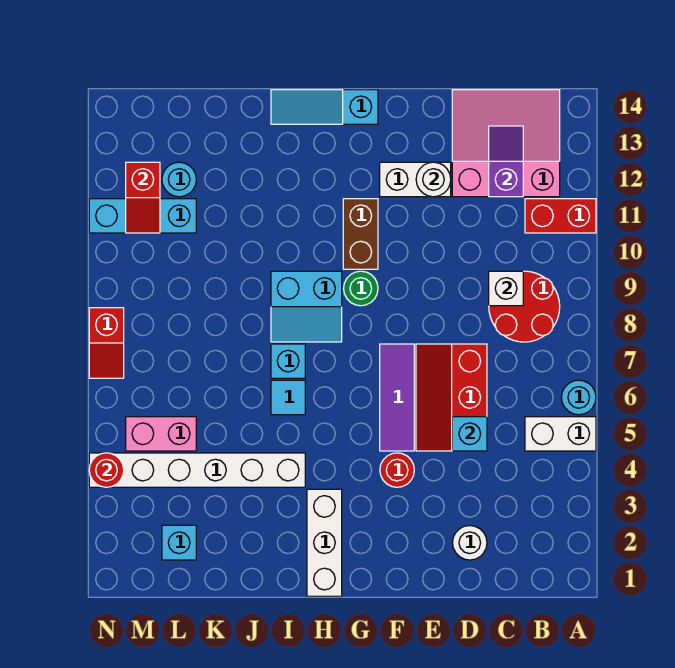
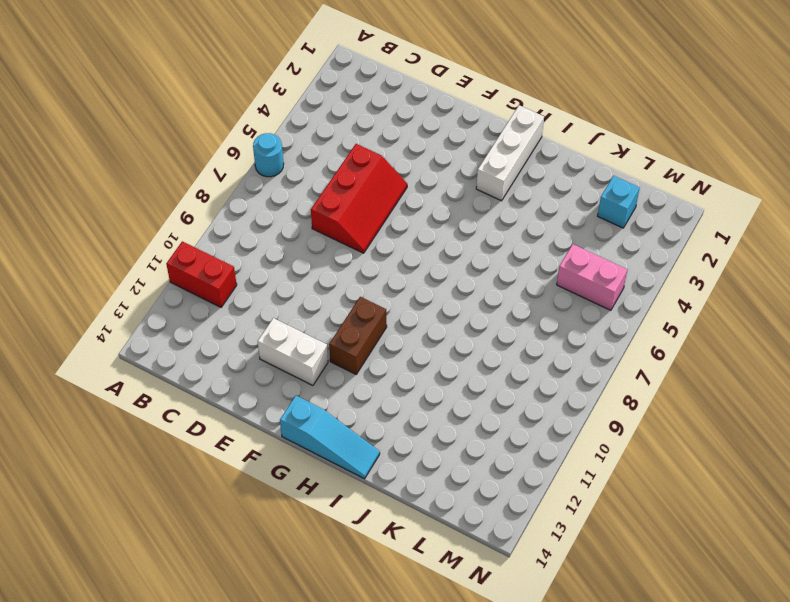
none -> white 1x2 brick [525,417,596,451]
none -> red 2x2 round brick [489,271,560,342]
none -> pink 3x3 slope [452,90,560,197]

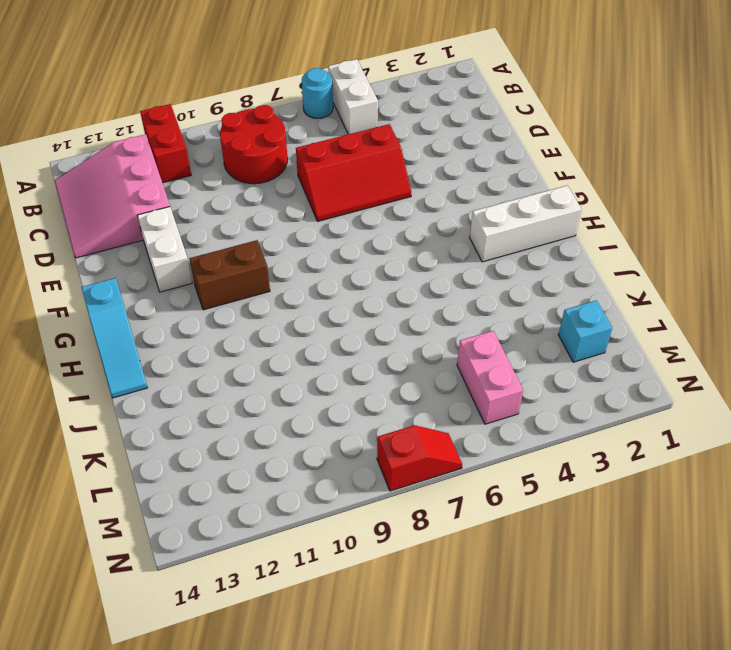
none -> white 1x1 round brick [453,526,487,560]
none -> red 1x1 round brick [380,453,414,487]
none -> purple 1x3 tile [380,344,414,451]

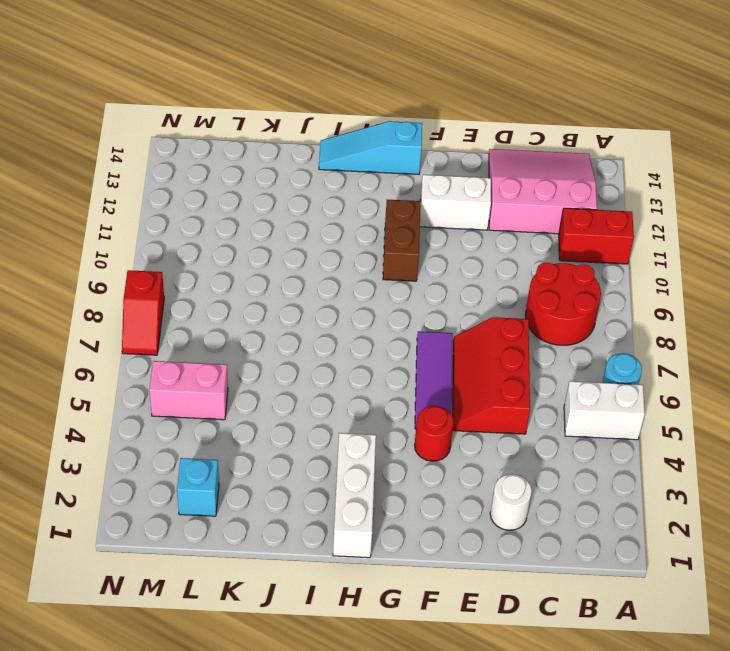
none -> green 1x1 round brick [344,271,378,306]
none -> cyan 2x2 slope [271,271,342,342]
none -> white 1x6 brick [89,453,305,487]

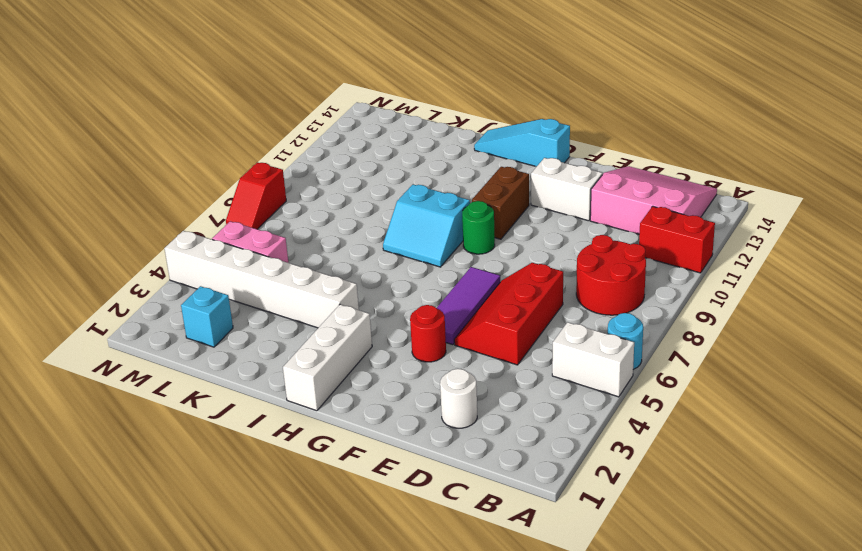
none -> cyan 1x1 tile [271,380,305,415]
none -> cyan 1x1 brick [271,344,305,378]
none -> cyan 1x3 brick [89,199,196,233]

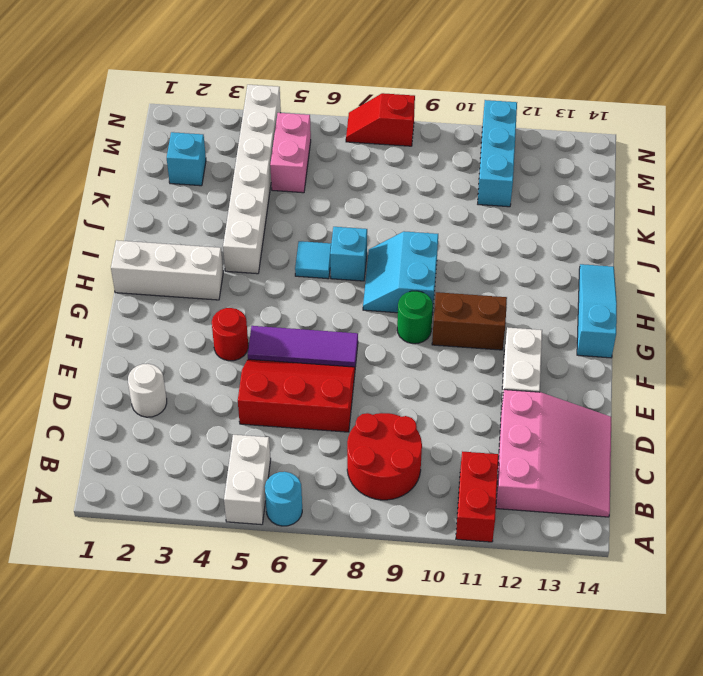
none -> cyan 1x1 round brick [162,162,196,197]
none -> white 1x1 brick [489,271,523,306]
none -> purple 1x2 slope [489,126,523,197]

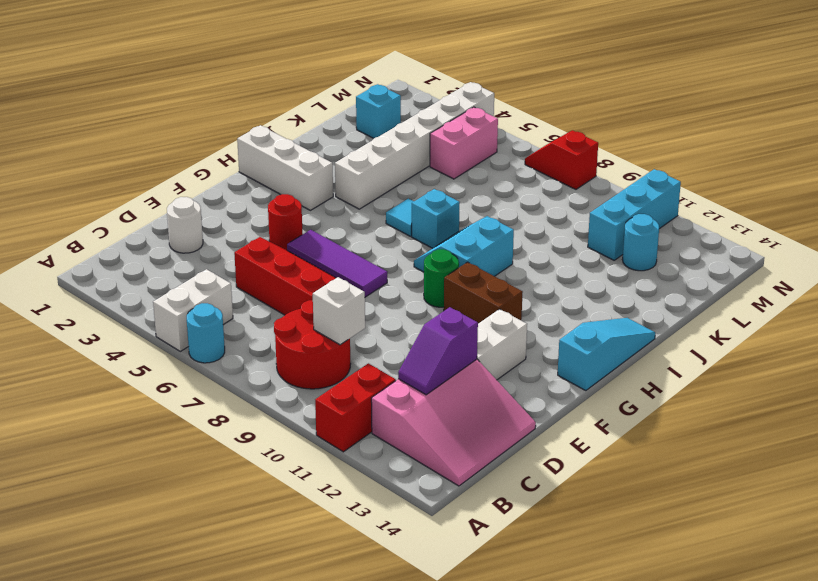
purple 1x2 slope [398,307,478,395] -> purple 1x2 slope turned to [489,126,523,197]
none -> cyan 1x1 brick [452,417,487,451]
none -> white 1x1 round brick [416,162,451,197]
none -> red 1x2 slope [126,162,160,233]

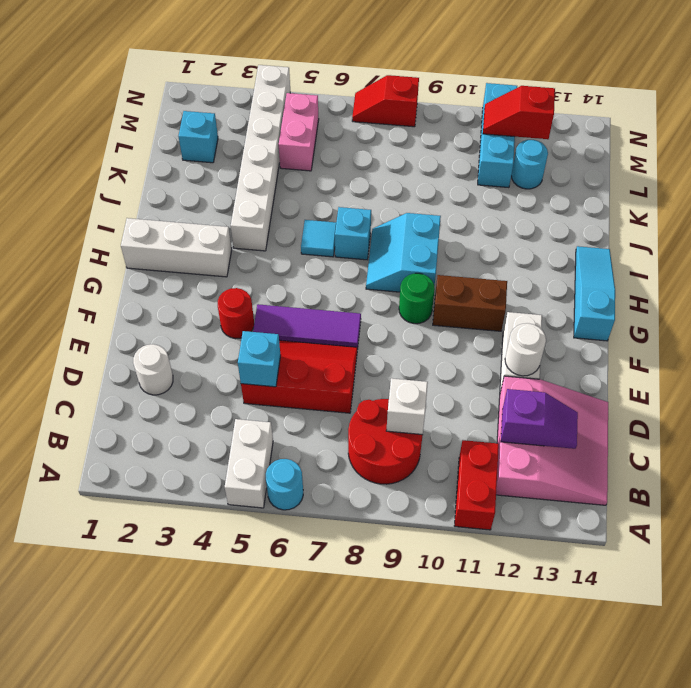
none -> red 1x1 round brick [89,453,124,487]

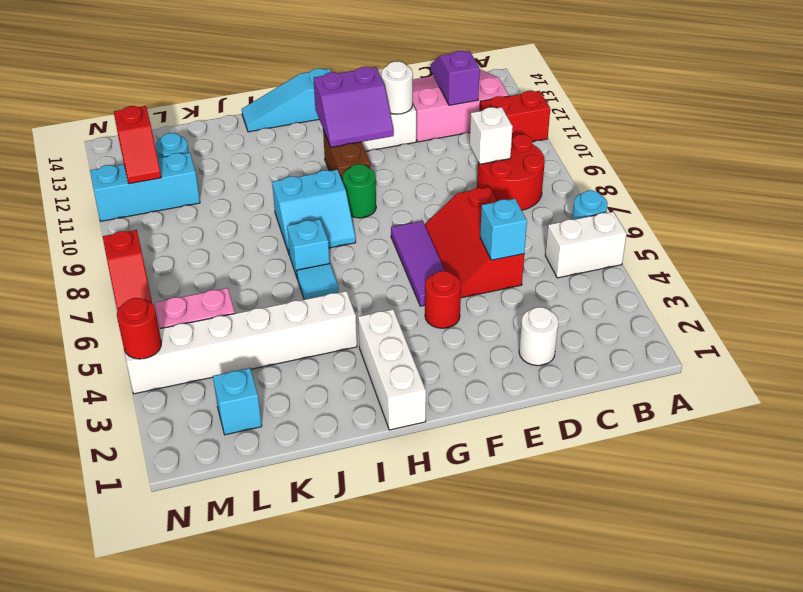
purple 2x2 slope [313,67,394,147] -> none

